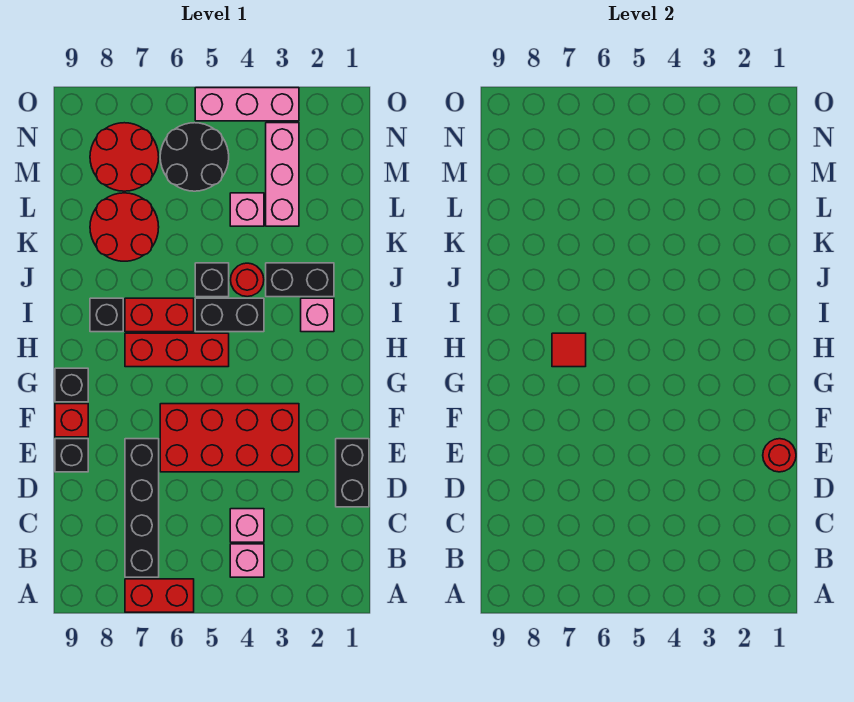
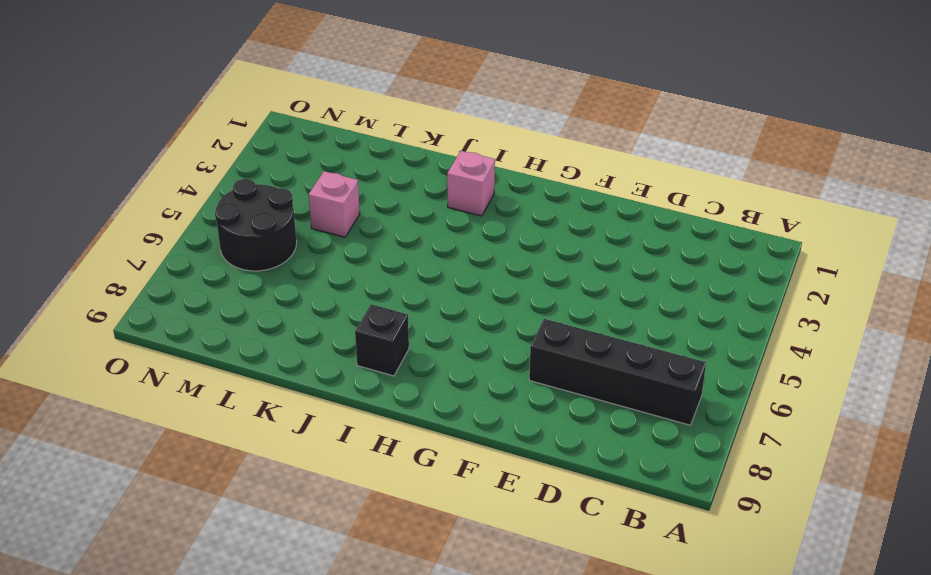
none -> red 1x2 brick [125,579,194,612]
none -> pink 1x1 brick [230,544,264,577]
none -> pink 1x1 brick [230,509,264,542]

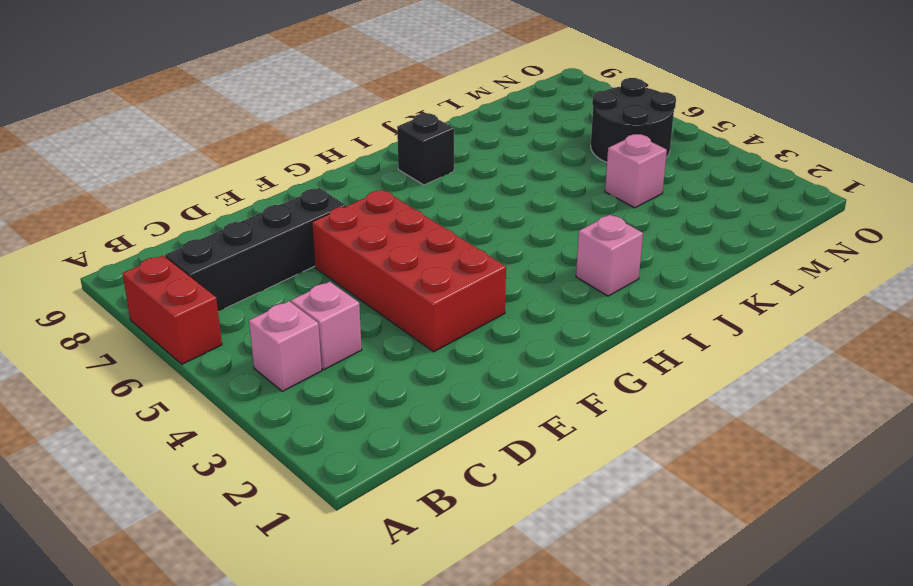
none -> black 1x2 brick [336,439,369,507]
none -> black 1x1 brick [55,439,88,472]
none -> red 1x1 brick [55,404,88,437]

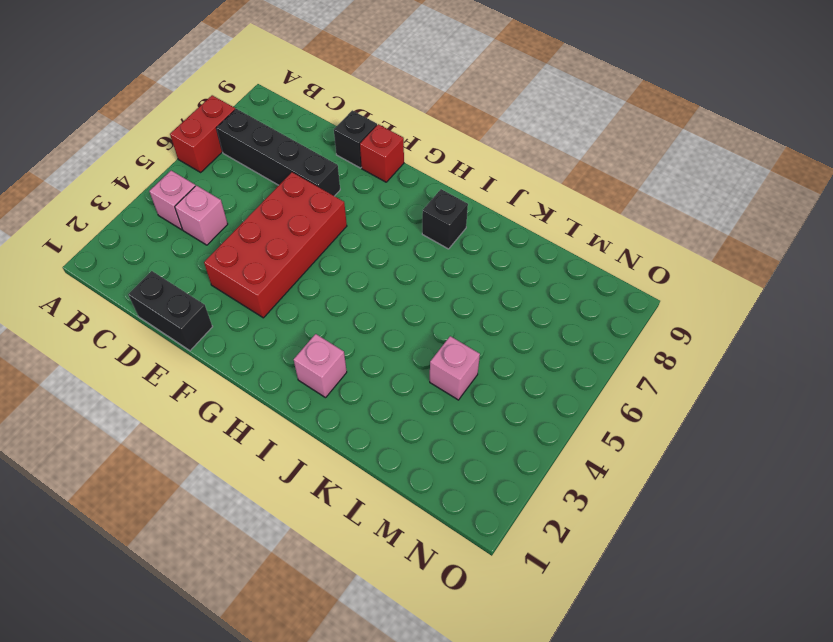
none -> black 1x1 brick [55,368,88,402]
none -> red 1x3 brick [125,333,229,367]
none -> black 1x2 brick [195,298,264,332]

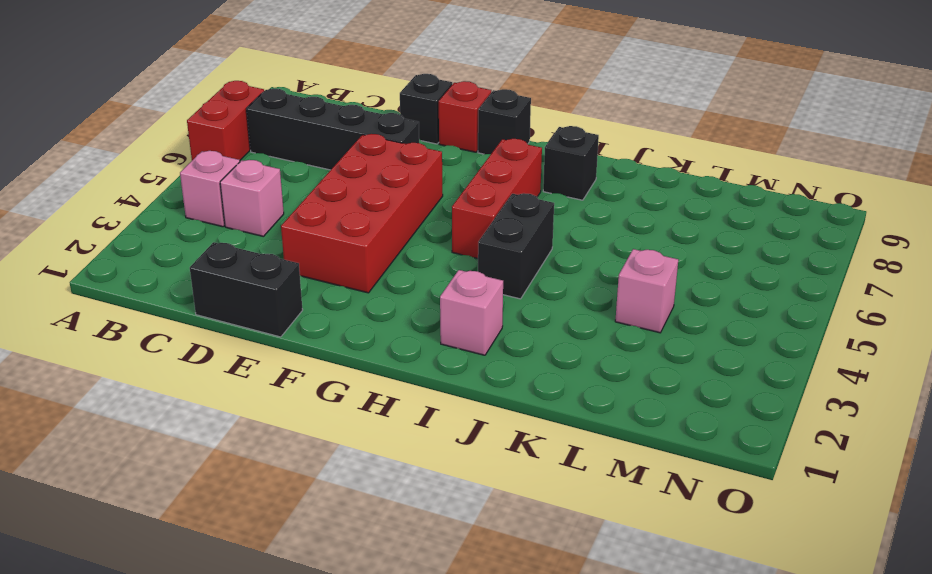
none -> red 1x2 brick [125,298,194,332]
none -> black 1x2 brick [266,263,334,297]
none -> red 1x1 round brick [231,263,264,297]

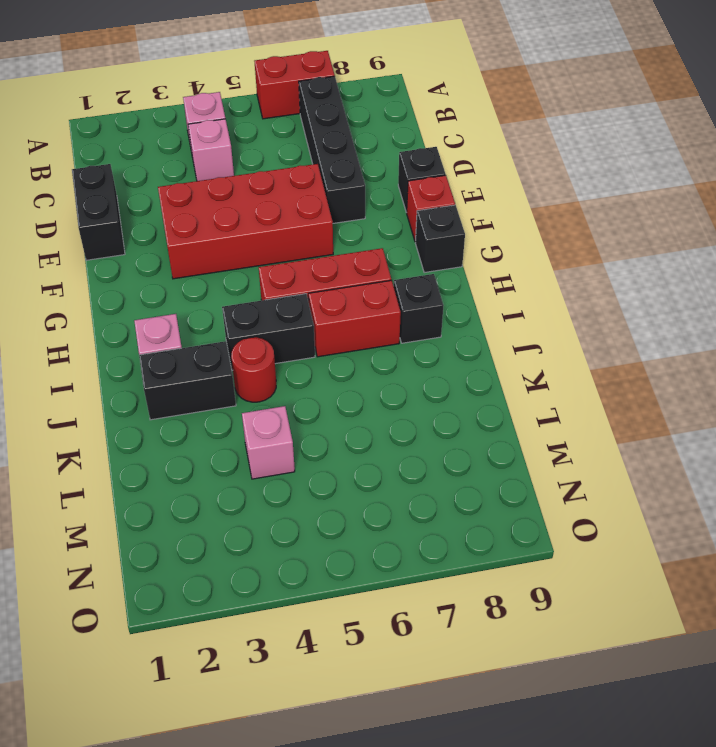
none -> black 1x1 brick [195,263,229,297]
none -> red 2x2 round brick [90,193,159,261]
none -> pink 1x3 brick [266,123,299,226]

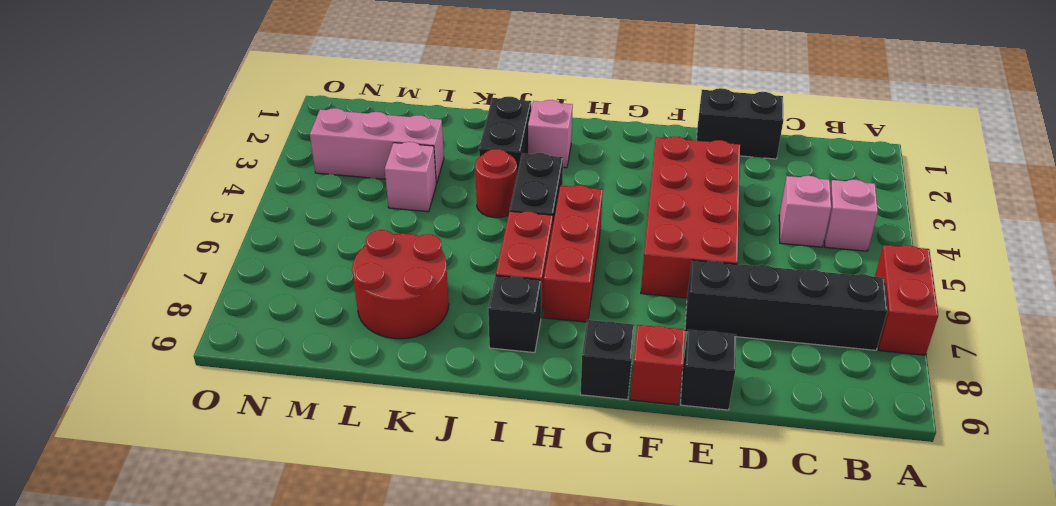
none -> black 1x1 brick [195,263,229,297]
none -> black 2x2 round brick [160,123,229,191]
none -> red 2x2 round brick [90,123,159,191]

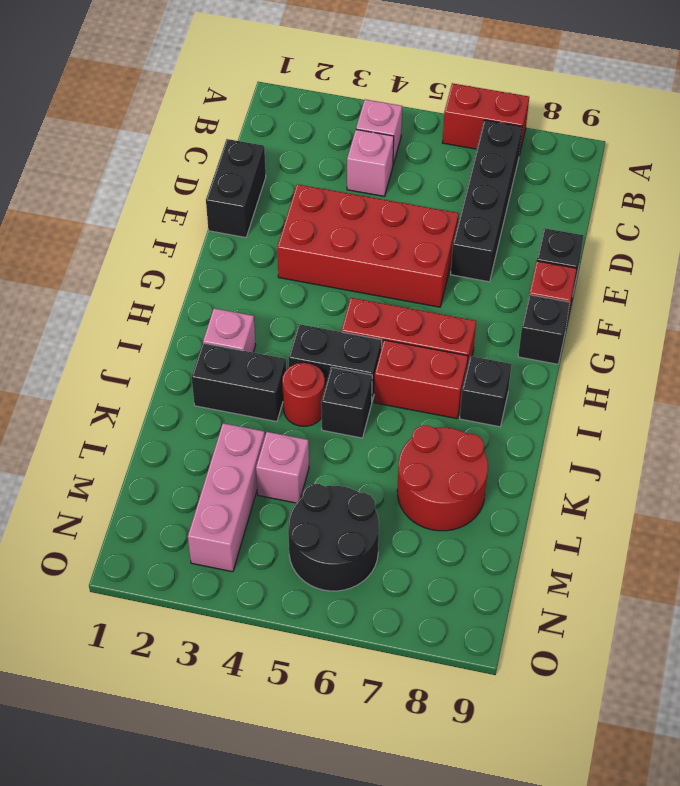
none -> red 2x2 round brick [90,123,159,191]
none -> pink 1x3 brick [195,88,299,121]
none -> red 1x1 round brick [763,439,796,472]

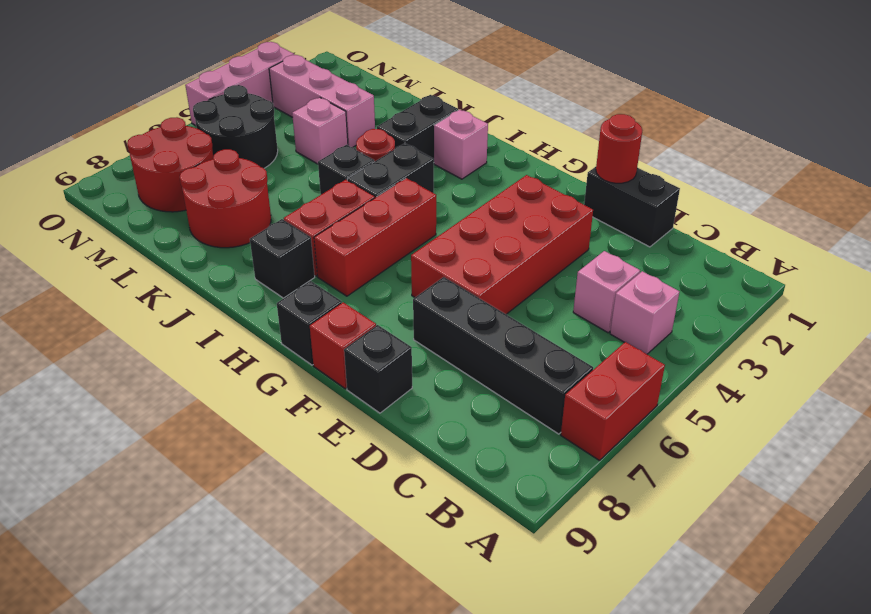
none -> red 1x1 tile [552,333,586,367]

